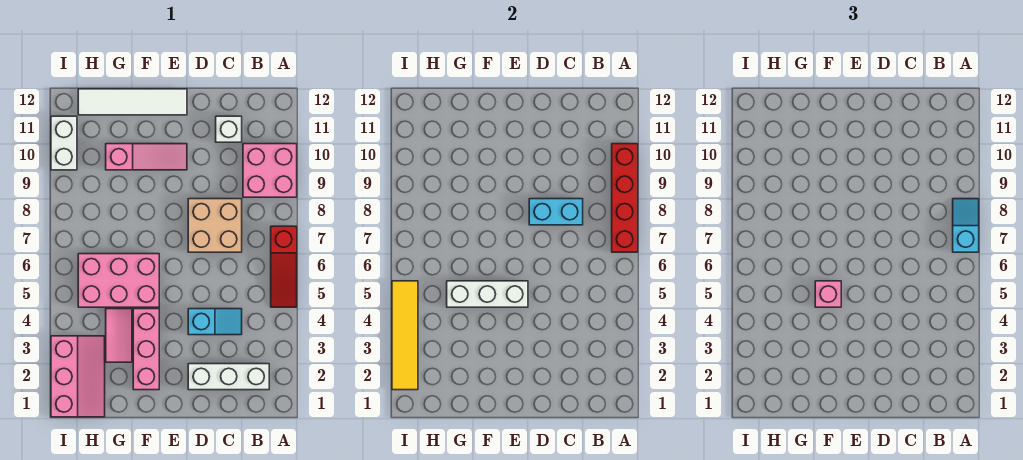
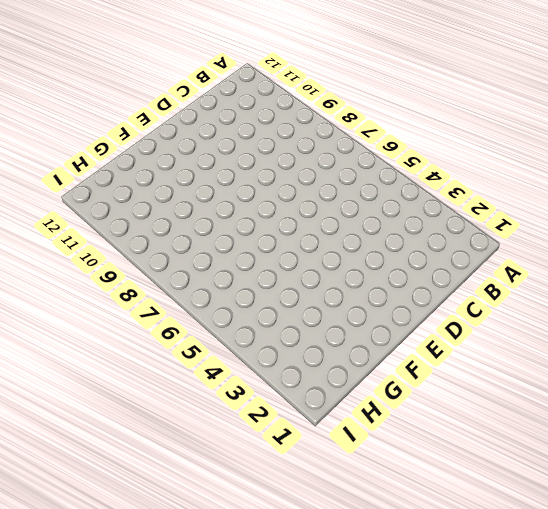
none -> red 1x3 slope [271,226,297,307]
none -> pink 2x2 brick [243,144,297,197]
none -> white 1x3 brick [188,364,269,390]

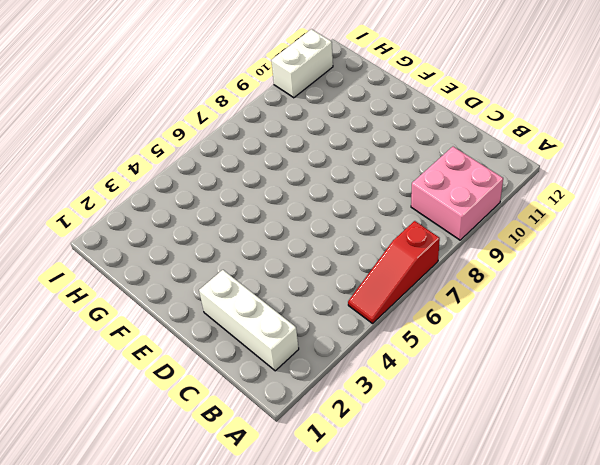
none -> cyan 1x2 slope [188,309,242,335]
none -> tan 2x2 brick [188,199,242,252]
none -> white 1x1 brick [216,116,242,142]

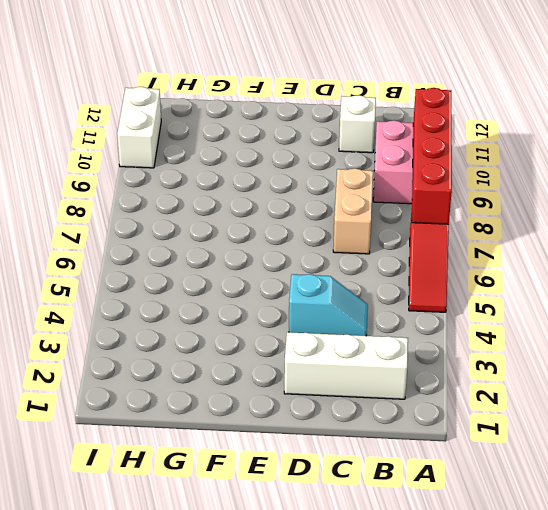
tan 1x2 brick [333,168,373,254] -> tan 2x2 brick [188,199,242,252]
none -> pink 1x3 slope [106,144,187,170]
none -> white 1x4 tile [78,89,187,115]
none -> pink 1x3 brick [133,309,159,390]

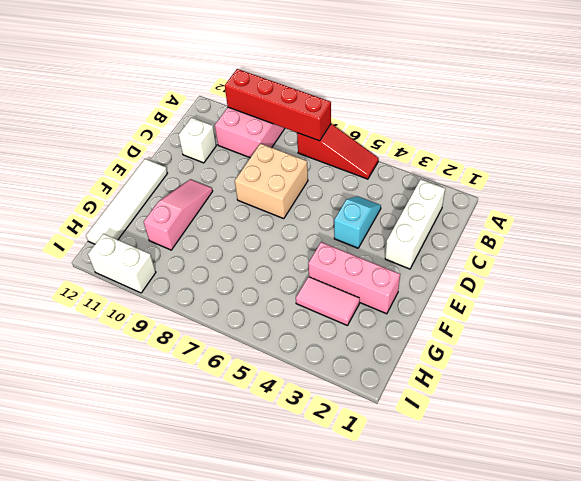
none -> pink 2x3 brick [78,254,159,307]
none -> pink 2x3 slope [51,336,105,417]
none -> cyan 1x2 brick [529,199,583,225]

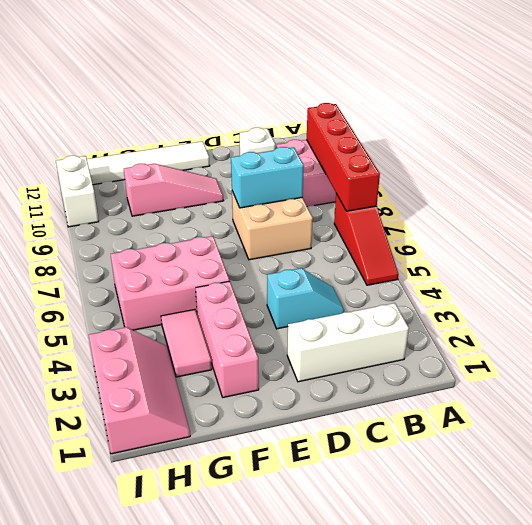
none -> white 1x3 brick [447,281,528,307]
none -> yellow 1x4 tile [392,281,418,390]
none -> cyan 1x2 slope [953,199,979,252]

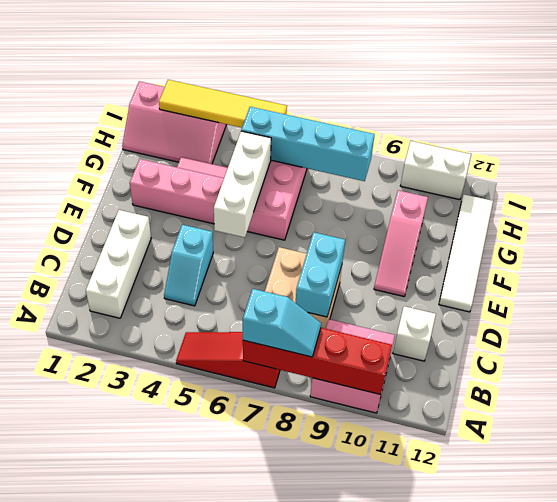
cyan 1x4 brick [241,107,375,181] -> none
none -> pink 1x1 brick [815,281,841,307]

